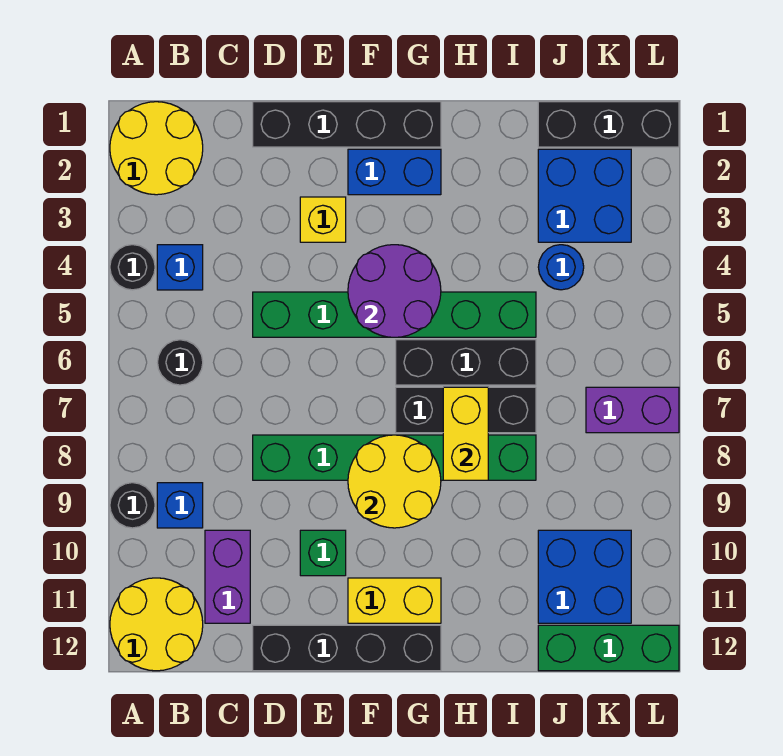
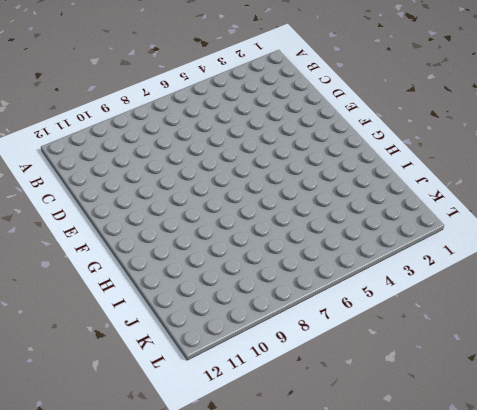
none -> yellow 2x2 round brick [110,102,203,195]
none -> black 1x1 round brick [110,245,155,290]
none -> black 1x1 round brick [110,483,155,528]

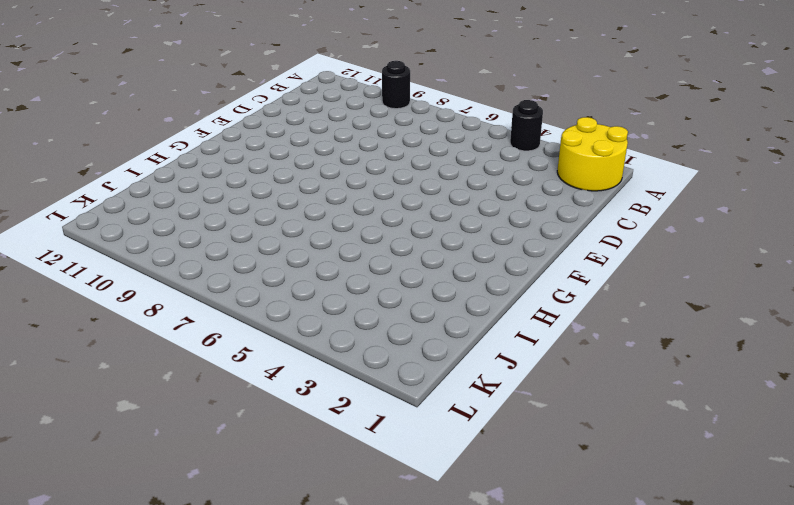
none -> yellow 2x2 round brick [110,578,203,671]
none -> blue 1x1 brick [157,245,203,290]
none -> black 1x1 round brick [158,340,203,385]

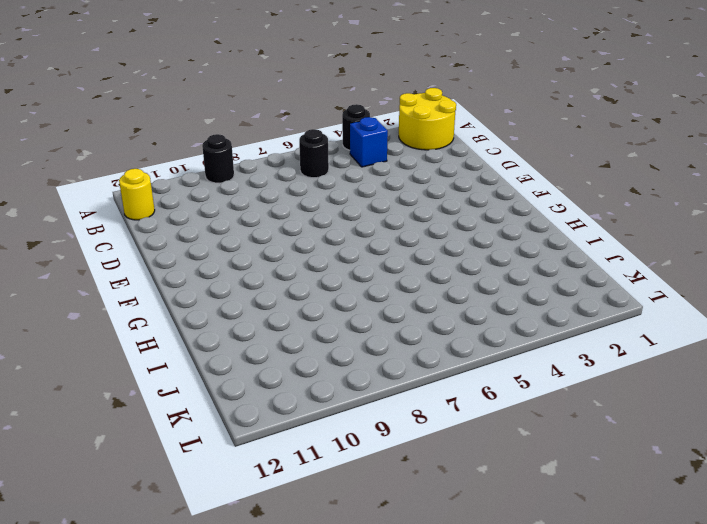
yellow 1x1 round brick [119,169,155,220] -> yellow 2x2 round brick [110,578,203,671]
none -> blue 1x1 brick [157,483,203,528]
none -> purple 1x2 brick [205,530,250,623]
none -> black 1x4 brick [253,102,441,147]

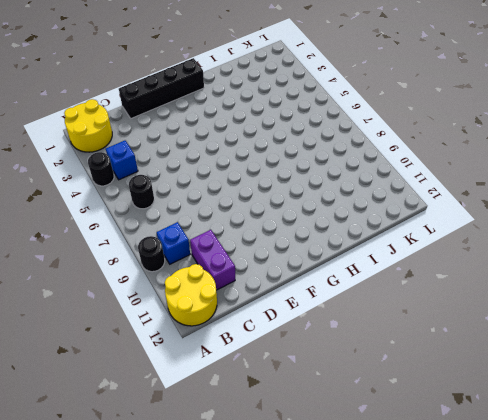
none -> green 1x6 brick [253,292,536,337]
none -> green 1x6 brick [253,435,536,480]
none -> black 1x4 brick [253,625,441,671]

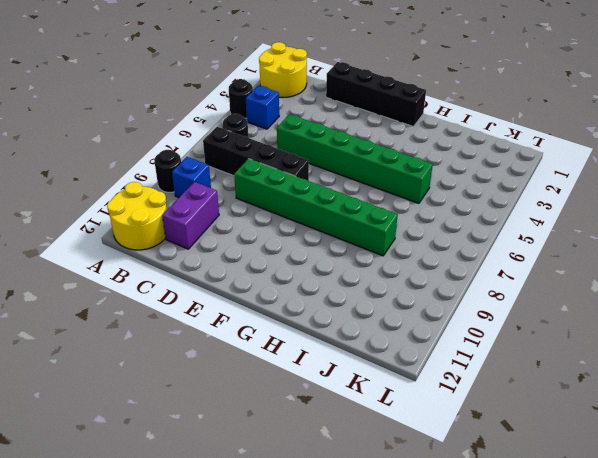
black 1x4 brick [203,127,309,181] -> black 1x4 brick moved to [253,625,441,671]
none -> yellow 1x1 brick [300,197,346,242]
none -> green 1x1 brick [300,530,346,576]
none -> blue 1x2 brick [348,149,441,195]

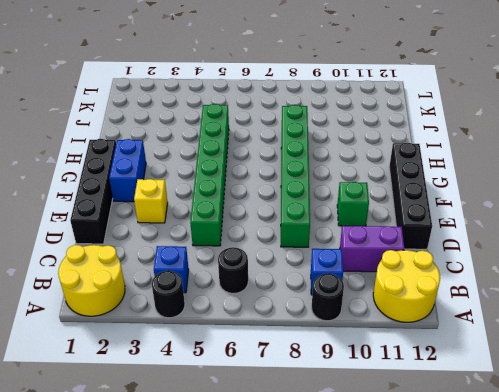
none -> yellow 1x2 brick [348,578,441,623]
none -> black 1x3 brick [396,340,536,385]
none -> black 1x3 brick [396,387,536,433]

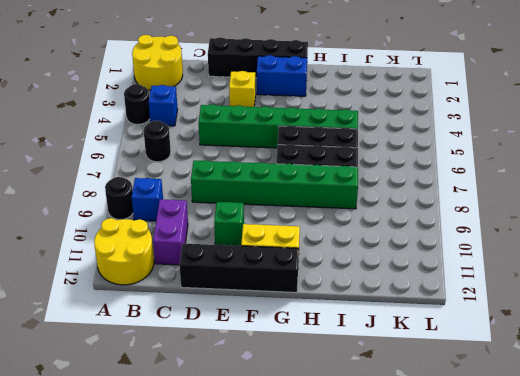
none -> black 1x3 brick [538,102,679,147]
none -> blue 2x2 brick [538,149,631,242]
none -> blue 1x1 round brick [538,245,584,290]

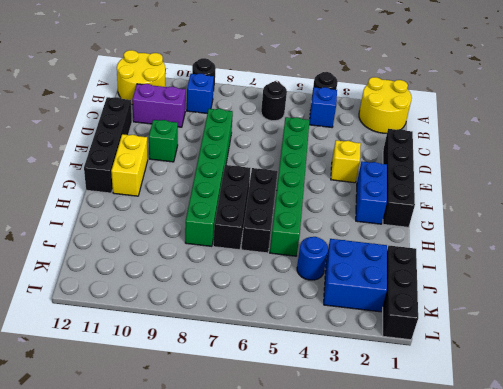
none -> blue 2x2 brick [538,530,631,623]
none -> green 1x3 brick [538,625,679,671]
none -> purple 1x2 brick [586,387,679,433]

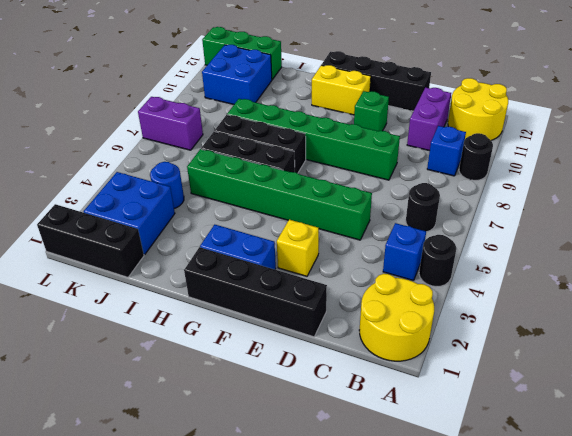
none -> purple 2x2 round brick [348,245,441,337]
none -> yellow 2x2 round brick [348,435,441,528]
none -> yellow 1x2 brick [443,387,488,480]

